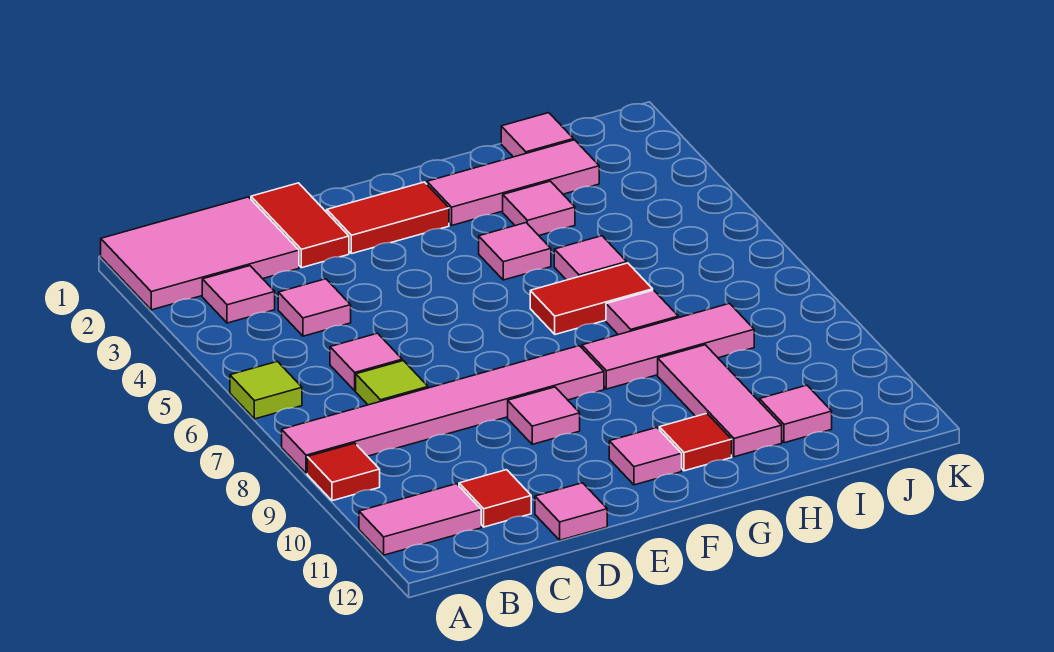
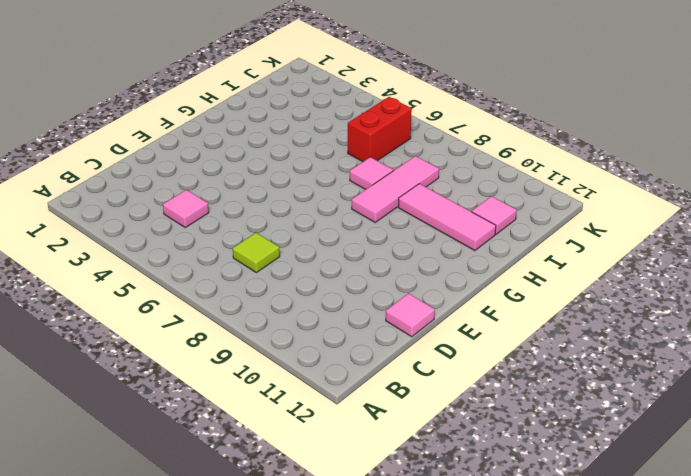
red 1x2 brick [348,97,412,162] -> none
none -> pink 2x3 tile [101,197,299,310]
none -> lime 1x1 tile [230,361,302,419]
none -> pink 1x6 tile [282,346,604,473]

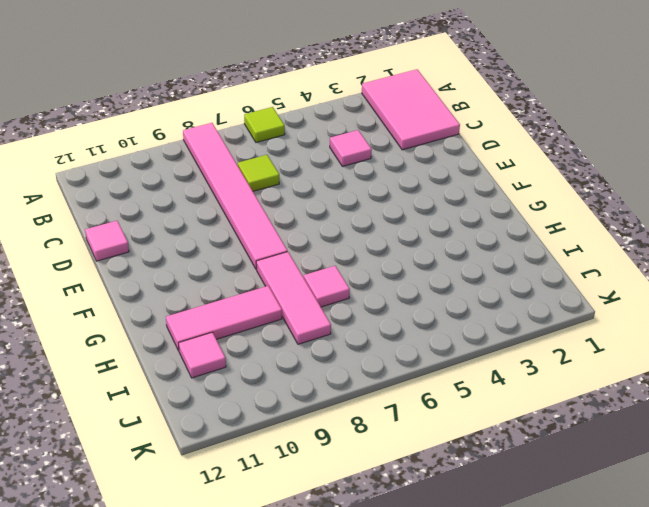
none -> red 1x1 tile [307,443,380,501]
none -> pink 1x2 tile [359,484,481,555]
none -> pink 1x1 tile [202,266,275,323]

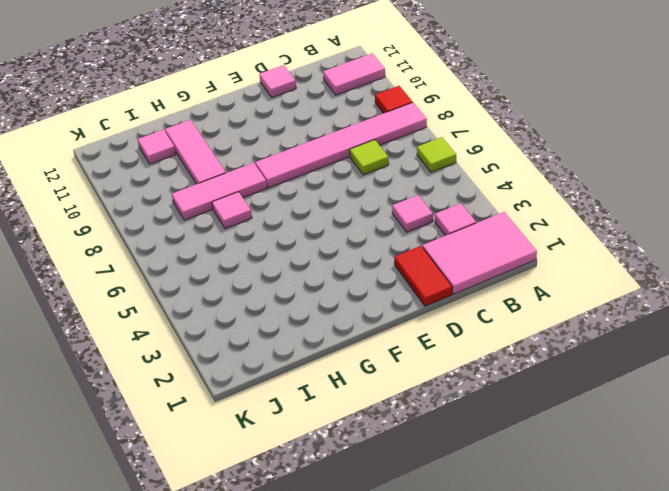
none -> pink 1x1 tile [330,333,402,391]
none -> red 1x1 tile [459,470,531,527]
none -> red 1x2 tile [327,182,449,254]

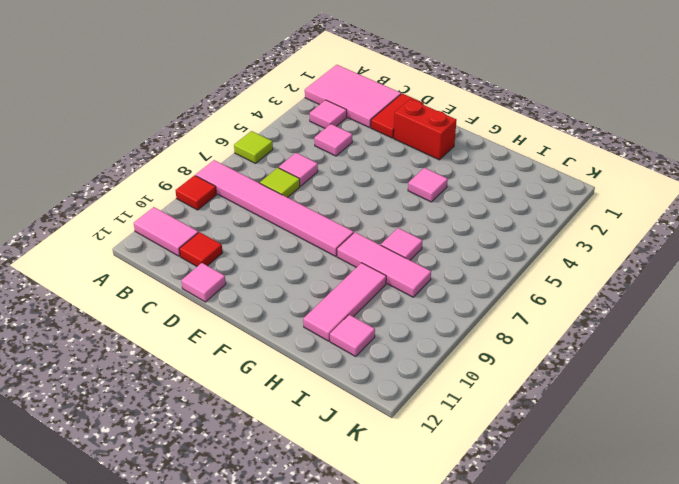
red 1x2 brick [394,99,457,160] -> red 1x2 tile [327,182,449,254]
none -> pink 1x1 tile [508,387,580,444]
none -> pink 1x1 tile [609,428,682,485]
none -> pink 1x3 tile [427,140,599,225]

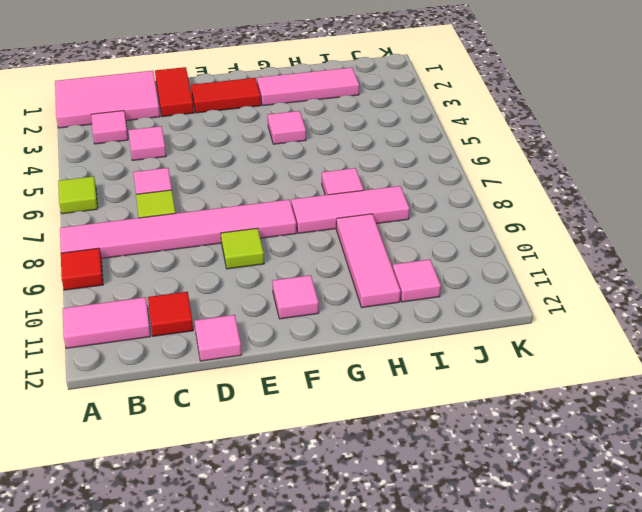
lime 1x1 tile [221,228,264,269] -> pink 1x1 tile [508,387,580,444]
none -> red 1x2 tile [530,263,653,334]
none -> red 1x1 tile [659,413,732,471]
none -> pink 1x1 tile [503,181,575,235]

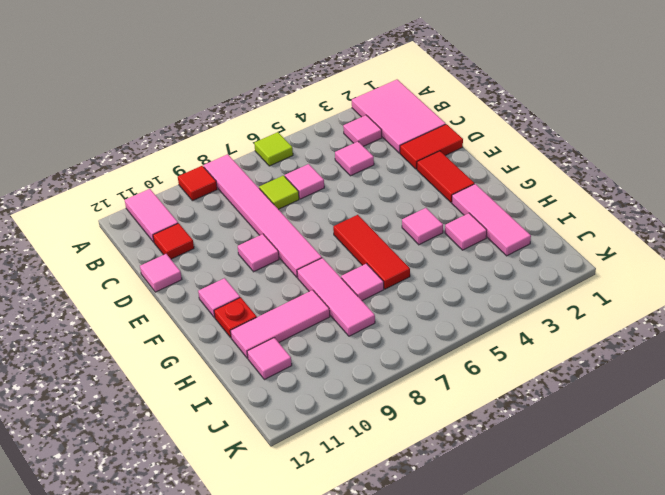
red 1x3 tile [333,215,410,289] -> red 1x2 tile [530,263,653,334]
red 1x1 plate [214,297,257,337] -> red 1x1 tile [659,413,732,471]
none -> pink 1x1 tile [554,236,627,280]
none -> pink 1x1 tile [501,113,573,157]

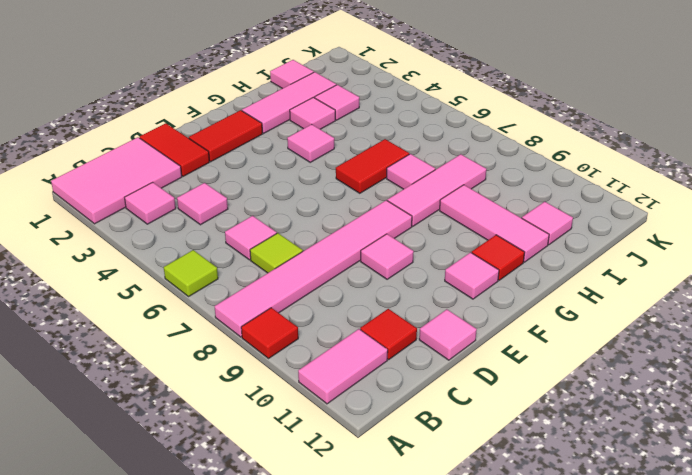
pink 1x1 tile [315,85,359,120] -> pink 1x1 tile moved to [554,236,627,280]

